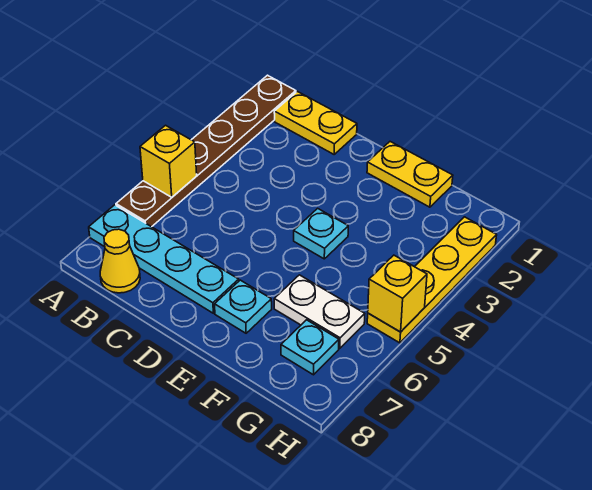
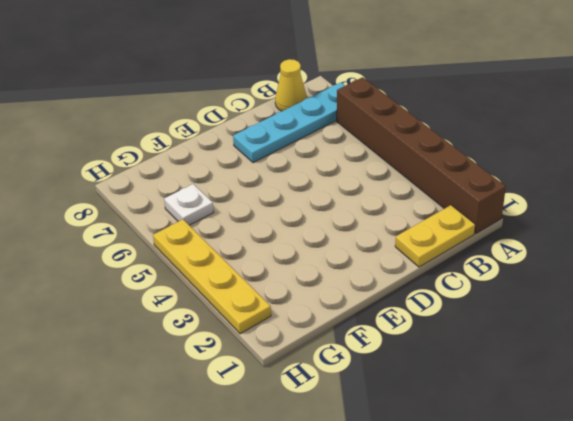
brown 1x6 brick [337,77,506,234] -> brown 1x6 plate [116,75,296,227]
white 1x1 plate [164,184,214,225] -> white 1x2 plate [274,275,365,348]
none -> yellow 1x2 plate [367,142,453,207]
none -> cyan 1x1 plate [294,208,348,259]
none -> cyan 1x1 plate [215,280,272,333]

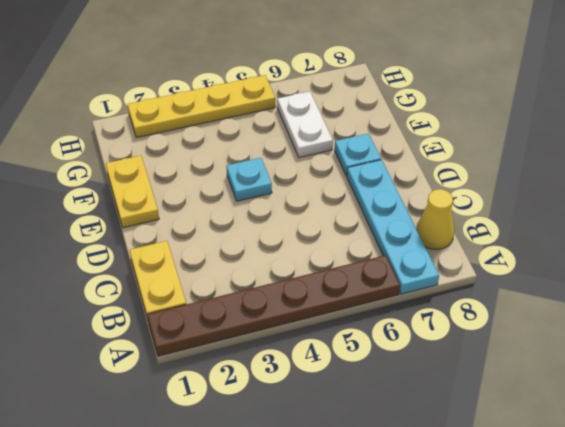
none -> cyan 1x1 plate [281,320,339,375]
none -> yellow 1x1 brick [140,125,197,197]
none -> yellow 1x1 brick [368,255,427,332]

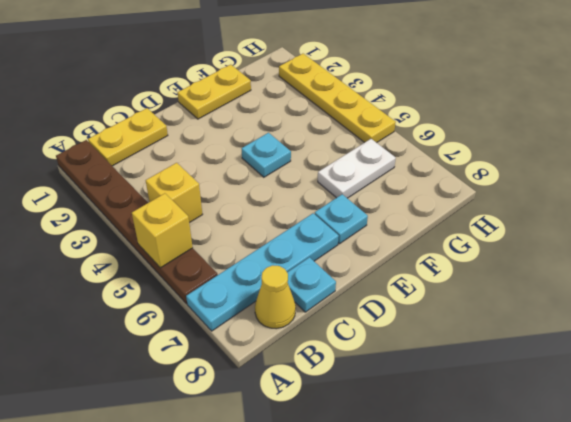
yellow 1x1 brick [146,163,203,223] -> yellow 1x1 brick moved to [368,255,427,332]
cyan 1x1 plate [287,257,336,312] -> cyan 1x1 plate moved to [281,320,339,375]

